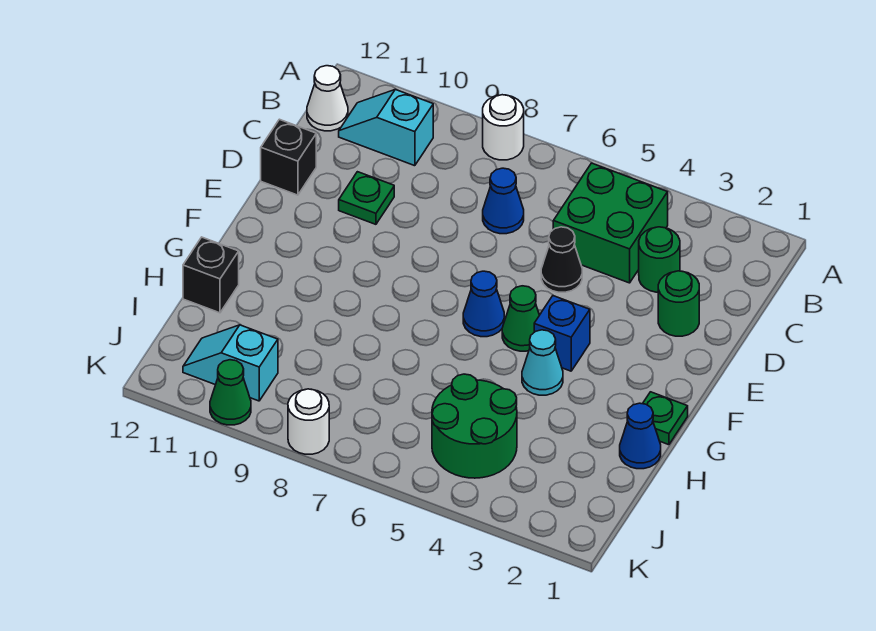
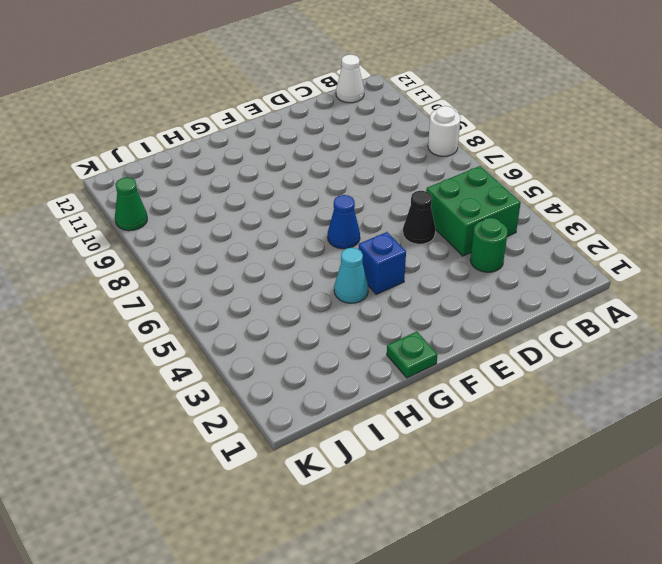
none -> cyan 1x2 slope [339,89,433,166]
none -> blue 1x1 cone [483,168,524,234]
none -> green 1x1 round brick [658,271,699,336]

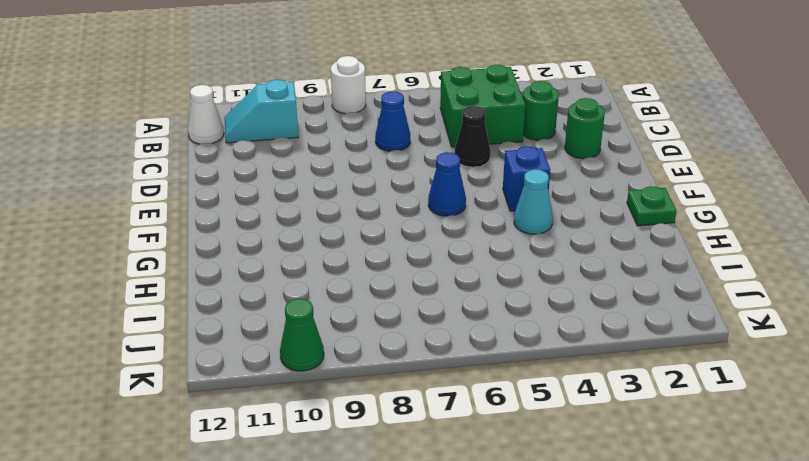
none -> green 1x1 plate [339,172,394,224]
none -> black 1x1 brick [261,119,316,195]
none -> green 1x1 cone [502,286,539,351]

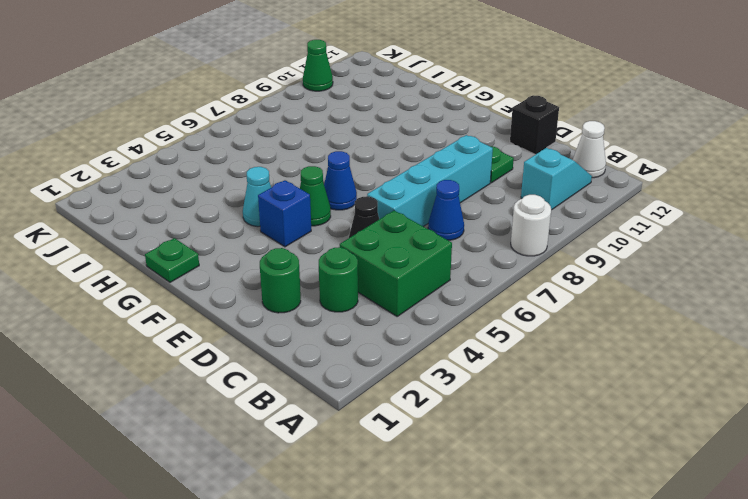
cyan 1x4 brick [367,135,493,227] -> none
none -> blue 1x1 cone [620,403,661,469]
none -> black 1x1 brick [183,237,239,313]
none -> green 2x2 round brick [432,374,517,478]

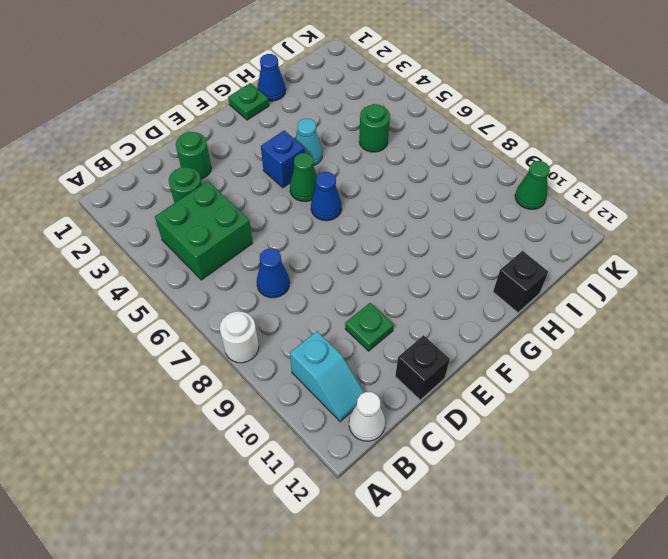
green 1x1 round brick [359,104,390,152] -> green 2x2 round brick [432,374,517,478]
none -> black 1x1 cone [541,227,582,292]
none -> cyan 1x2 slope [183,325,278,401]
none -> white 1x1 round brick [288,389,329,454]

